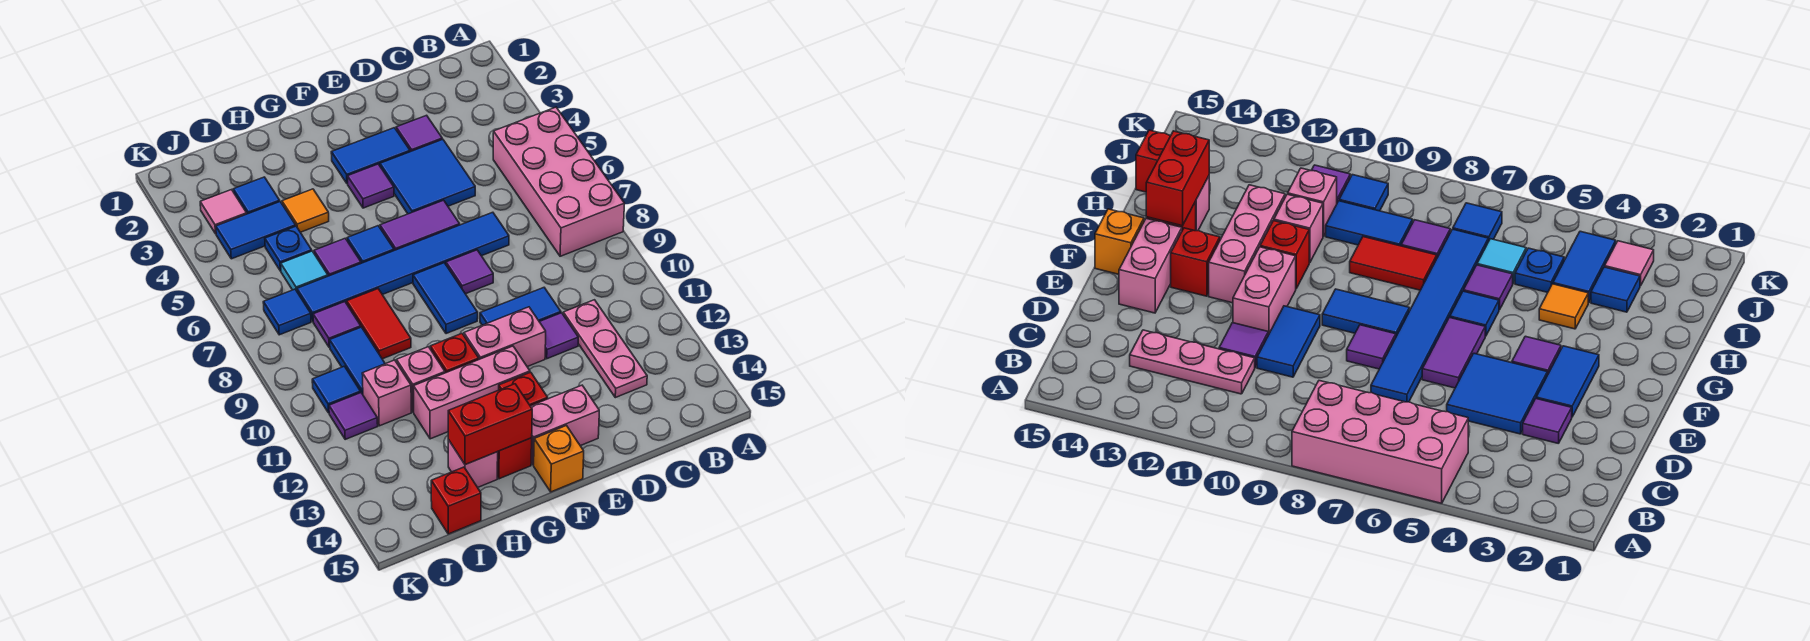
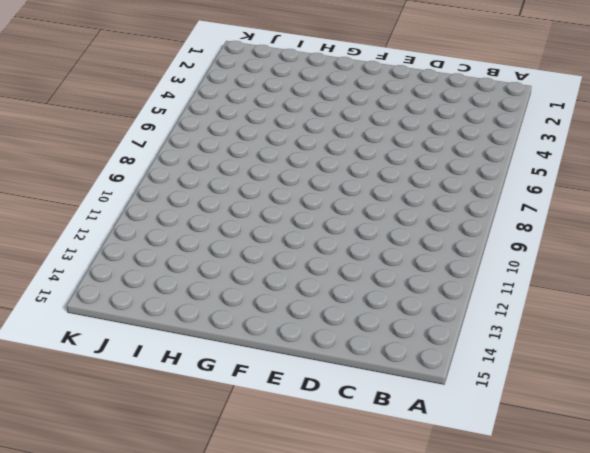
none -> pink 2x4 brick [493,107,624,256]
none -> pink 1x3 plate [563,300,647,398]
none -> purple 1x1 tile [396,115,442,152]
none -> blue 2x2 tile [380,139,475,214]

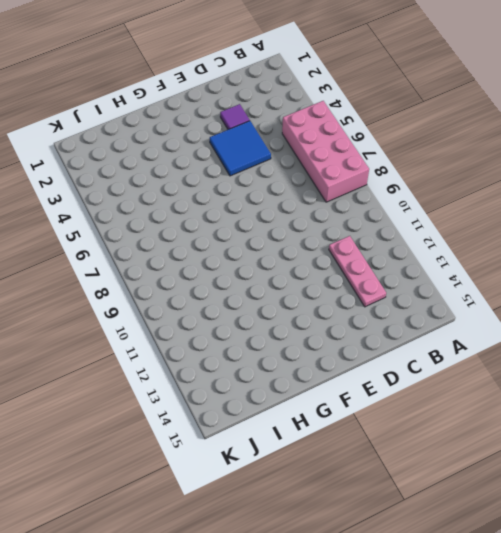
none -> blue 1x6 tile [297,212,509,321]
none -> blue 1x2 tile [480,288,561,325]
none -> purple 1x1 tile [540,313,578,359]
none -> blue 1x2 tile [331,128,410,184]

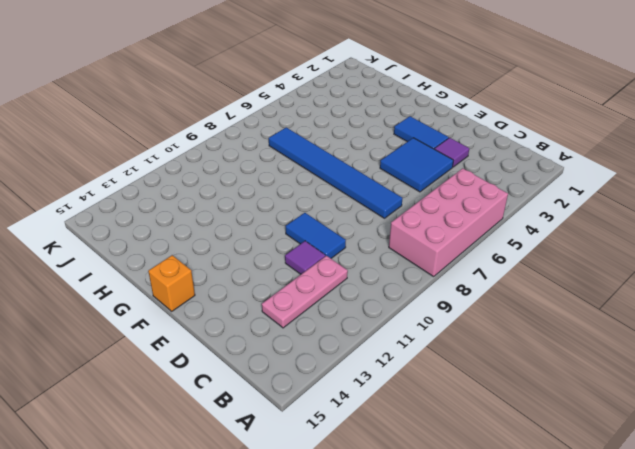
none -> purple 1x2 tile [380,200,460,250]
none -> purple 1x1 tile [446,250,493,294]
none -> pink 1x2 brick [464,307,546,367]
none -> pink 1x2 brick [531,385,599,465]

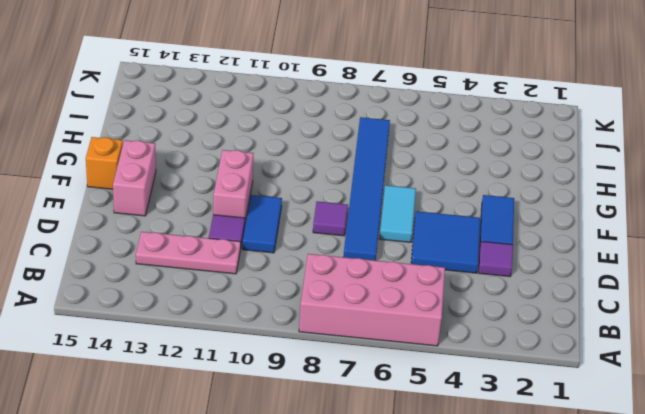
cyan 1x2 tile [379,185,416,242] -> purple 1x2 tile [380,200,460,250]
none -> purple 1x1 tile [347,164,394,208]
none -> blue 1x2 tile [413,263,478,334]
none -> pink 1x3 brick [414,346,530,439]
none -> red 1x1 brick [499,372,548,406]

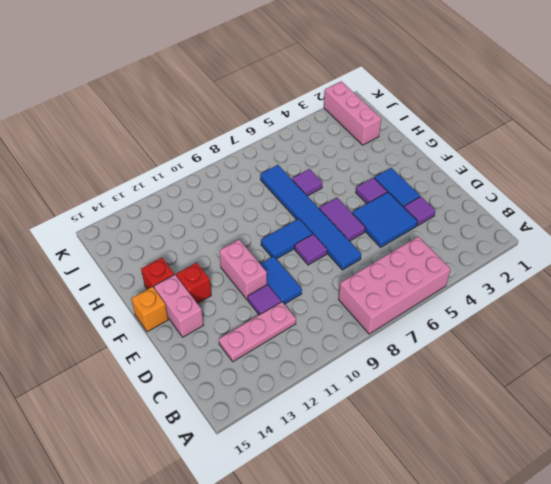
pink 1x3 brick [324,81,381,145] -> pink 1x3 brick moved to [414,346,530,439]
none -> blue 1x1 tile [347,226,394,263]
none -> red 1x1 brick [430,334,479,373]
none -> orange 1x1 tile [282,189,329,232]
none -> red 1x2 tile [347,289,411,359]

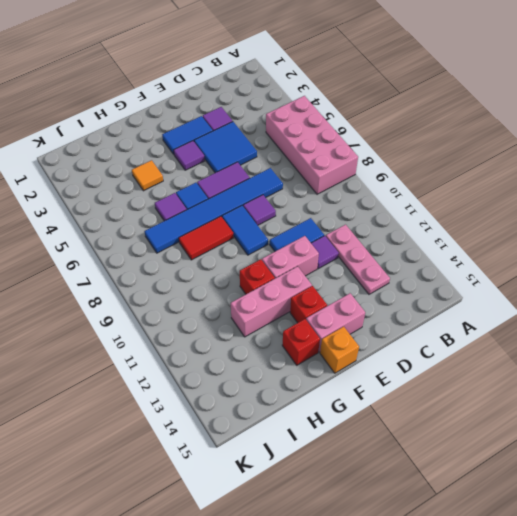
red 1x2 tile [179,216,234,260] -> red 1x2 tile turned to [347,289,411,359]
none -> pink 1x1 brick [396,347,445,412]
none -> pink 1x1 brick [448,440,498,487]
none -> blue 1x1 tile [233,177,280,214]
none -> blue 1x2 tile [216,202,296,259]

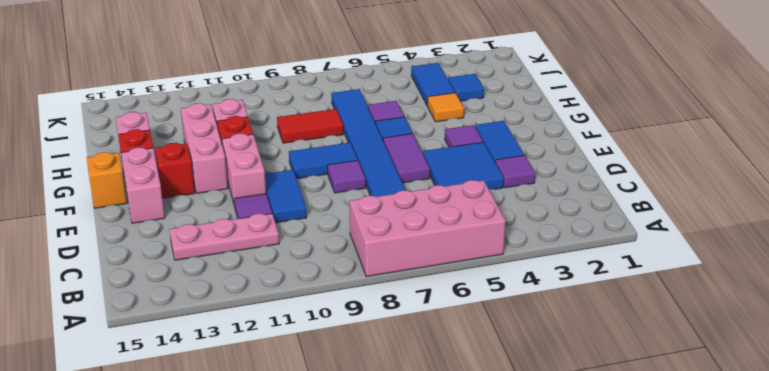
none -> blue 1x1 plate [265,226,312,271]
none -> cyan 1x1 tile [281,251,328,291]
none -> purple 1x1 tile [313,302,361,347]
none -> blue 1x2 tile [330,327,385,394]

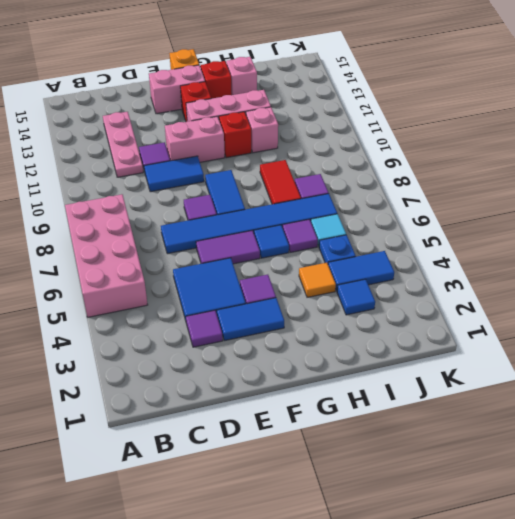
none -> blue 1x2 tile [330,327,385,394]
none -> pink 1x1 brick [362,360,411,426]
none -> red 1x1 brick [431,467,481,534]
none -> pink 1x1 tile [200,190,247,234]

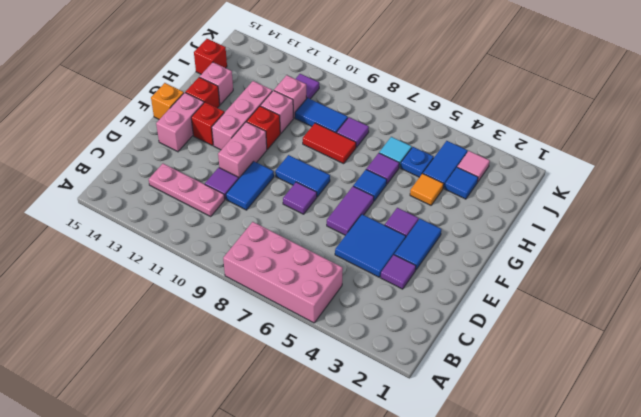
none -> blue 1x6 tile [297,212,509,321]
none -> blue 1x1 tile [263,289,311,335]
none -> blue 1x1 tile [312,366,361,413]
none -> red 1x2 brick [448,384,532,465]

